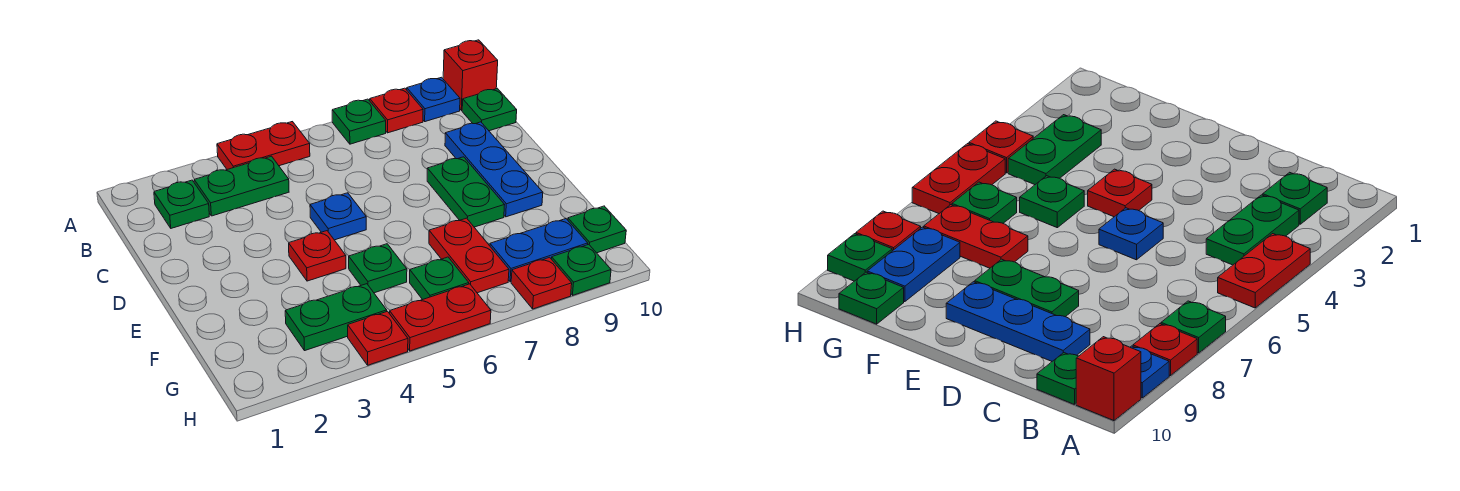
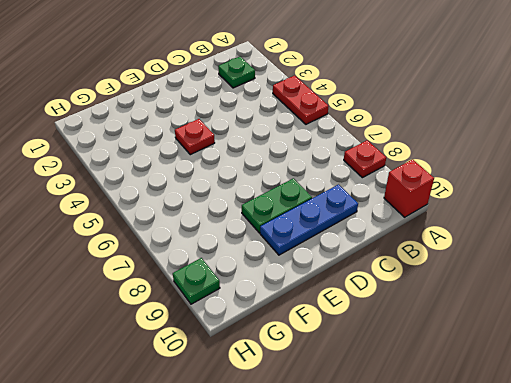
none -> green 1x1 plate [332,99,386,144]
none -> blue 1x1 plate [407,77,460,122]
none -> green 1x2 plate [194,156,289,216]

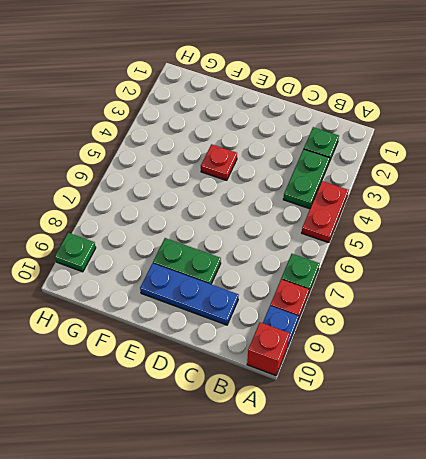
none -> green 1x1 plate [462,88,517,131]
none -> blue 1x1 plate [310,193,366,240]
none -> green 1x1 plate [349,244,407,293]

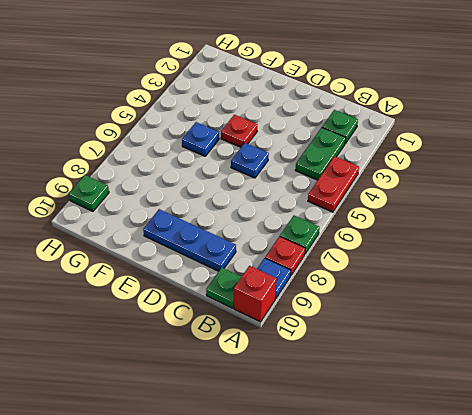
blue 1x1 plate [182,122,219,156] -> green 1x1 plate [349,244,407,293]
none -> green 1x2 plate [427,157,504,227]
none -> red 1x2 plate [429,218,509,293]
none -> green 1x2 plate [285,284,387,351]

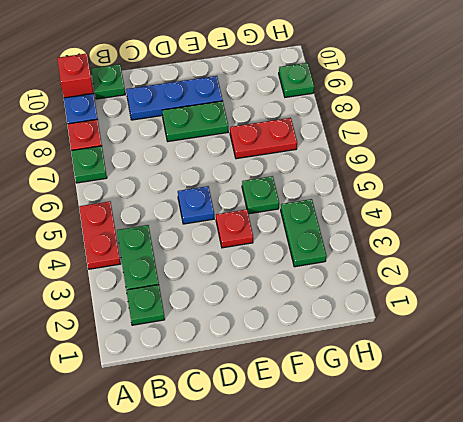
none -> green 1x1 plate [410,257,469,300]
none -> blue 1x2 plate [490,219,588,282]
none -> green 1x1 plate [568,206,626,253]

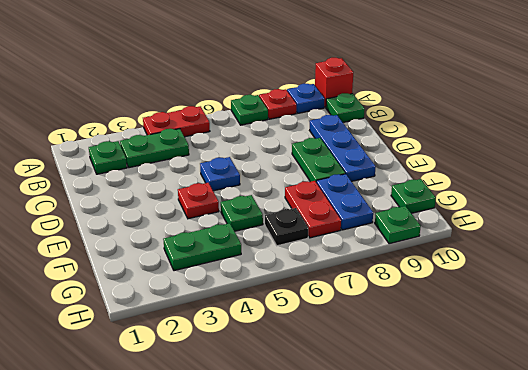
blue 1x2 plate [316,174,373,230] -> blue 1x2 plate turned to [490,219,588,282]
black 1x1 plate [265,208,308,246] -> green 1x1 plate [410,257,469,300]
none -> red 1x1 plate [348,311,408,365]
none -> red 1x2 plate [390,284,491,351]
none -> red 1x1 plate [511,257,572,309]

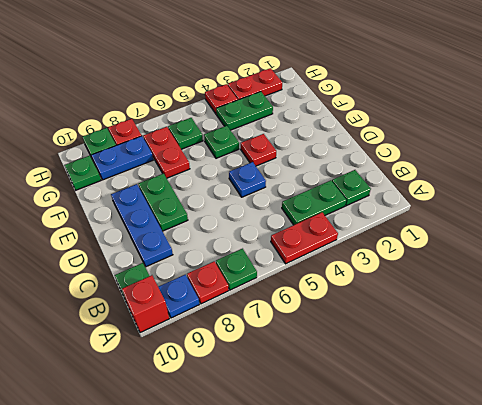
red 1x2 plate [228,68,282,100] -> red 1x2 plate moved to [390,284,491,351]

